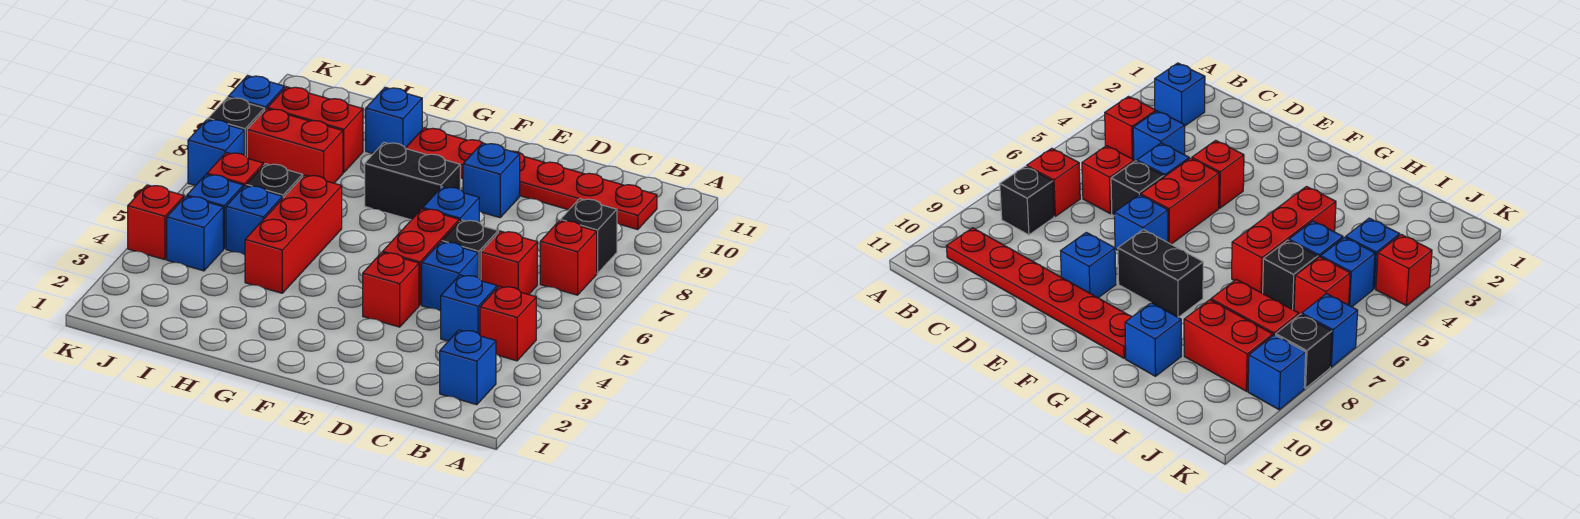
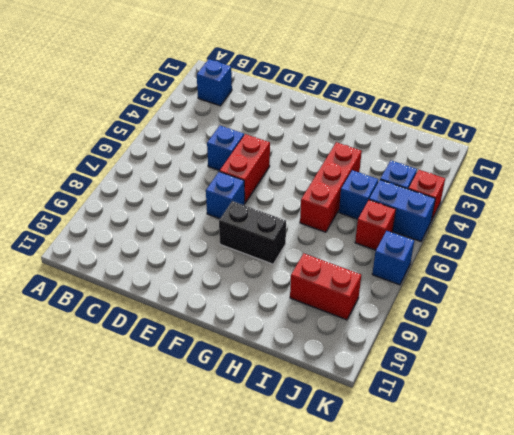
blue 1x2 brick [369,180,435,241] -> blue 1x1 brick [187,174,243,249]
none -> red 1x1 brick [480,286,536,361]
none -> red 1x1 brick [540,221,597,295]
none -> black 1x1 brick [560,199,617,273]

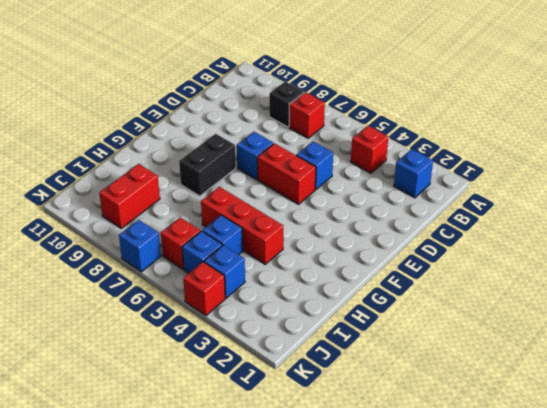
none -> red 1x6 plate [405,128,657,230]
none -> blue 1x1 brick [441,275,497,341]
none -> red 1x1 brick [481,231,537,295]

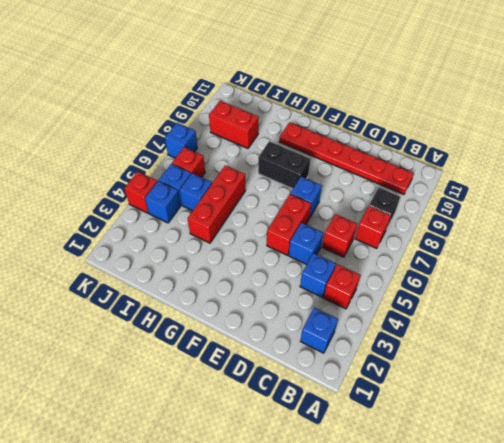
none -> black 1x1 brick [442,220,498,280]
none -> red 1x1 brick [363,252,419,327]
none -> blue 1x1 brick [463,143,520,218]

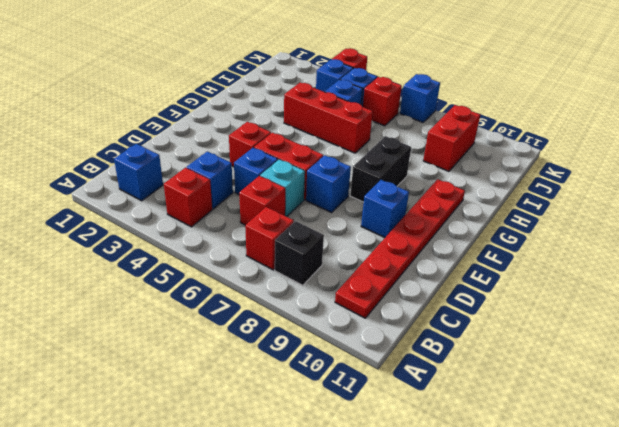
cyan 1x1 brick [260,159,305,217] -> black 1x1 brick [442,220,498,280]
none -> blue 1x1 brick [366,87,422,154]
none -> black 1x1 brick [246,164,303,199]
none -> red 1x2 brick [247,109,343,183]

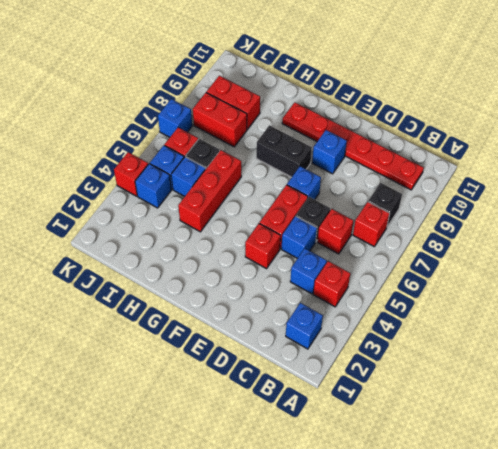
none -> blue 1x1 brick [366,87,422,154]
none -> black 1x1 brick [208,97,265,157]
none -> blue 1x1 brick [228,76,285,110]

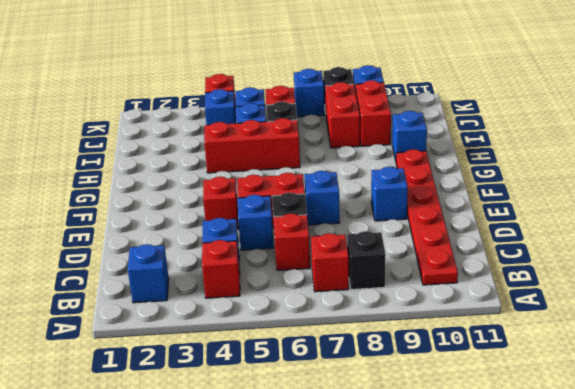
none -> black 1x2 brick [365,142,460,220]

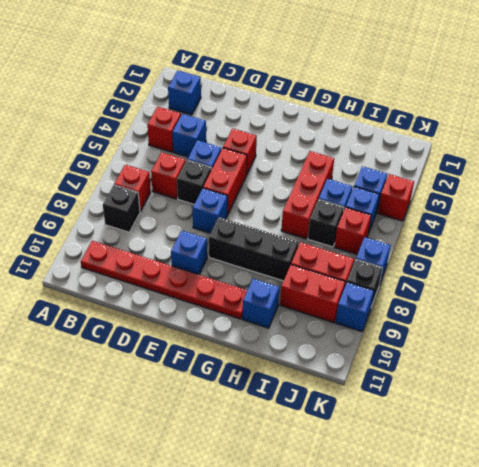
black 1x3 brick [209,217,299,281] -> black 1x2 brick [365,142,460,220]

